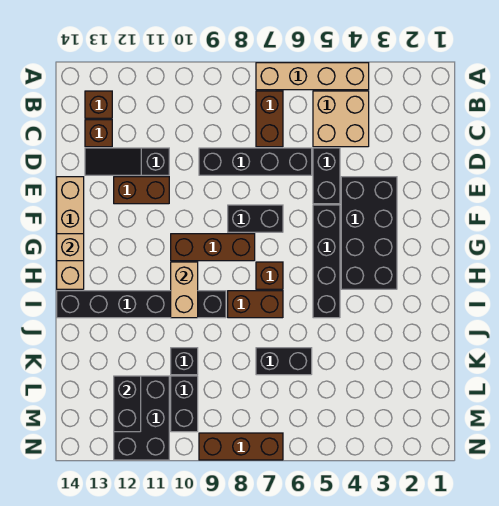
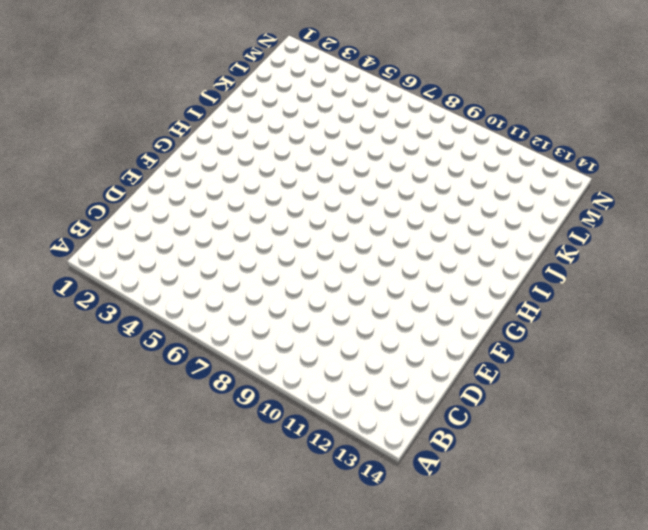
none -> tan 1x4 brick [256,63,369,90]
none -> tan 2x2 brick [313,91,369,147]
none -> brown 1x2 brick [256,91,283,147]

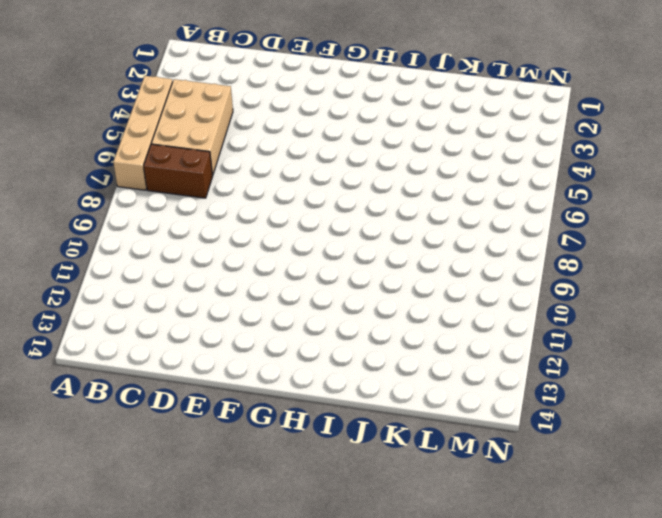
tan 2x3 brick [151,79,233,176] -> tan 2x2 brick [313,91,369,147]
none -> brown 1x1 brick [85,91,112,118]
none -> brown 1x1 brick [85,120,112,147]
none -> black 1x2 brick [313,148,340,204]

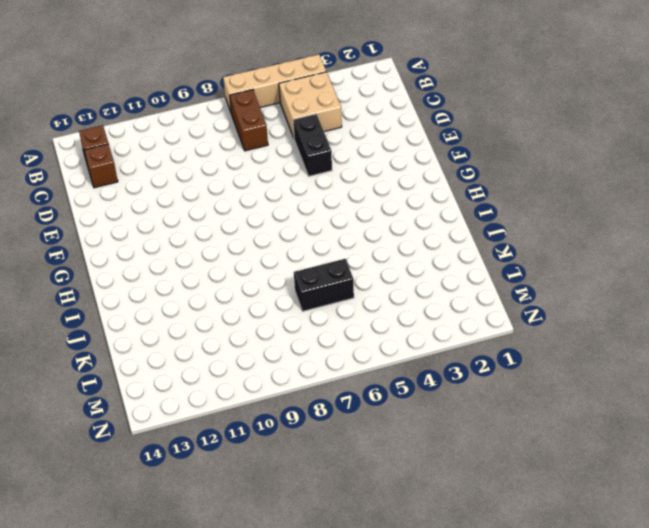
none -> black 1x4 brick [199,148,312,175]
none -> black 1x3 slope [85,148,169,175]
none -> black 2x4 brick [341,177,397,289]

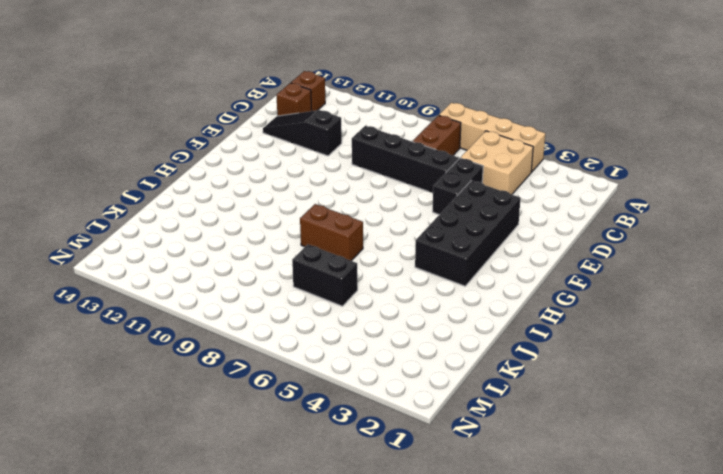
none -> brown 1x2 brick [114,177,169,204]
none -> tan 1x4 brick [57,177,84,289]
none -> black 1x4 brick [313,205,340,318]

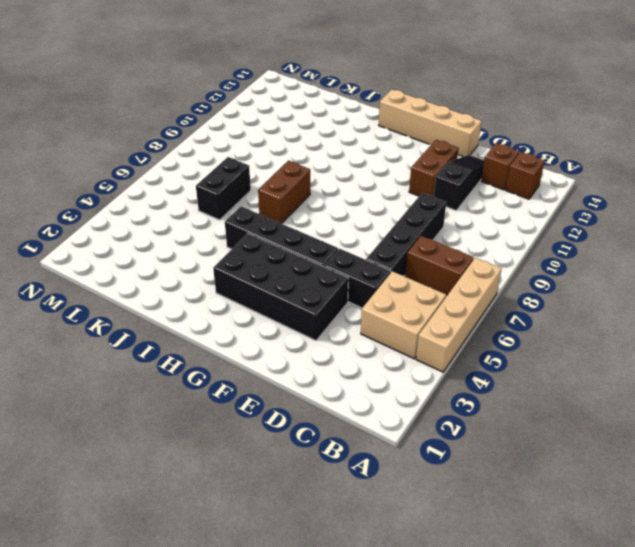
none -> black 1x2 brick [228,205,283,232]
none -> brown 1x3 brick [171,234,255,261]
none -> brown 1x1 brick [256,262,283,289]

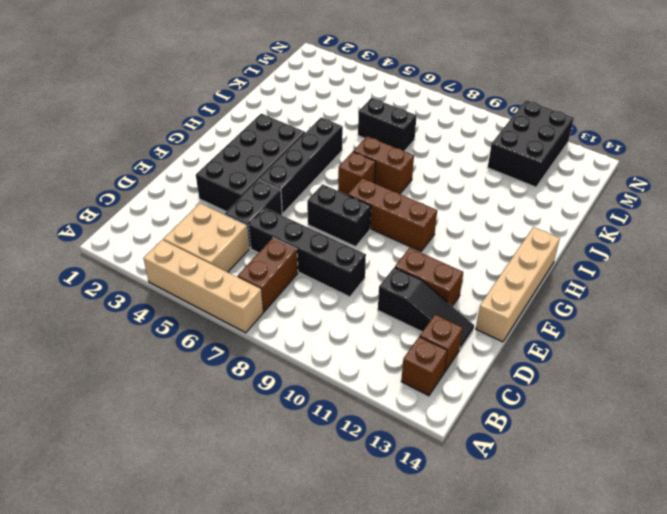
none -> black 1x6 brick [57,291,226,318]
none -> black 1x1 brick [171,348,198,375]
none -> black 1x2 brick [171,376,198,432]

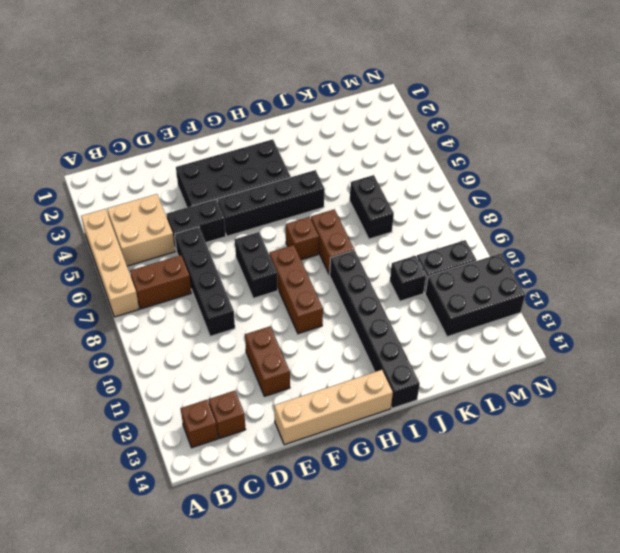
none -> black 1x3 slope [85,148,169,175]
none -> brown 1x3 brick [199,433,283,460]
none -> tan 1x1 brick [57,234,84,261]

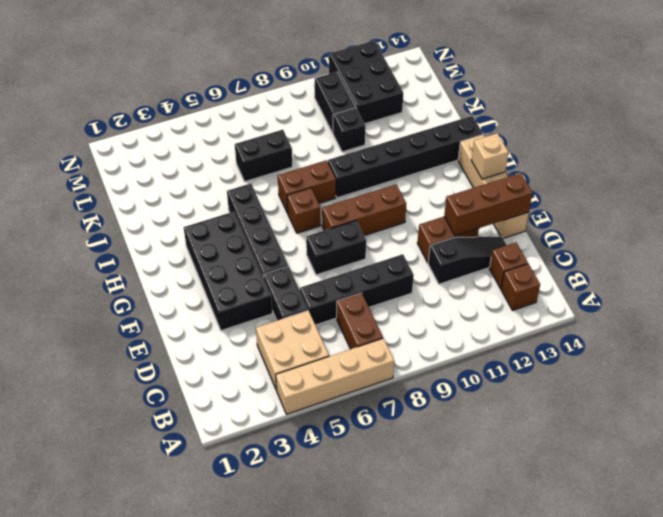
brown 1x3 brick [444,173,532,236] -> brown 1x3 brick moved to [199,433,283,460]
none -> tan 1x2 brick [171,262,198,318]
none -> black 1x2 brick [114,376,141,432]

